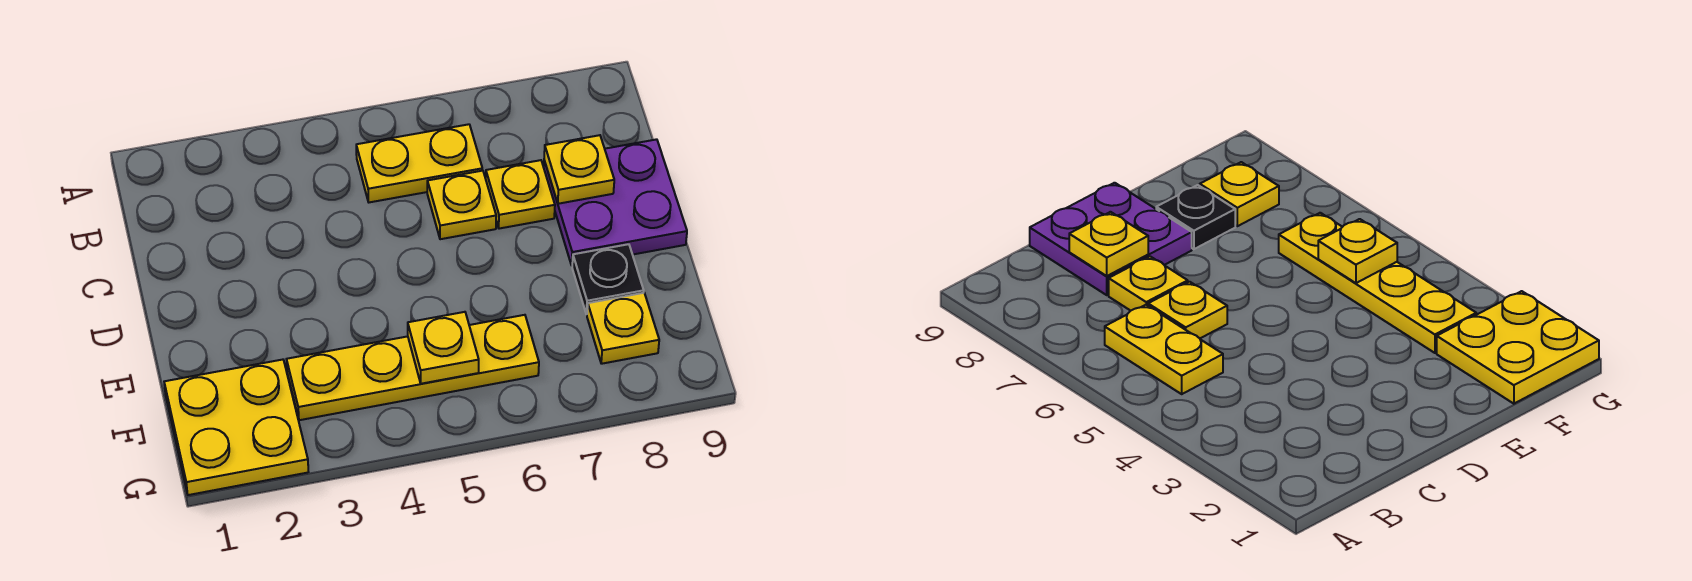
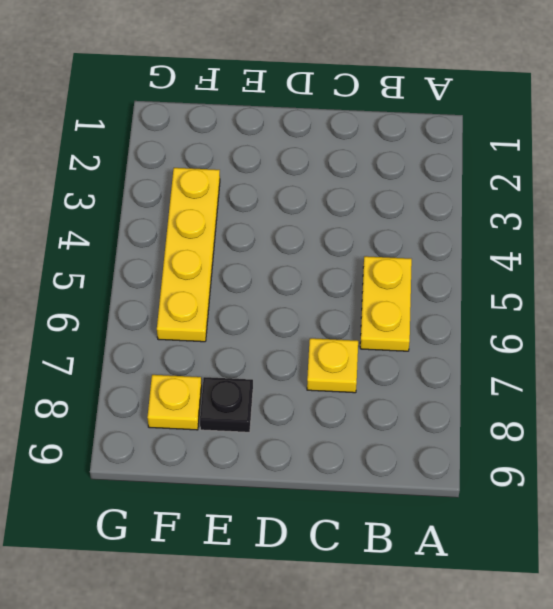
none -> yellow 1x1 plate [427,171,496,239]
none -> purple 2x2 plate [544,139,687,265]

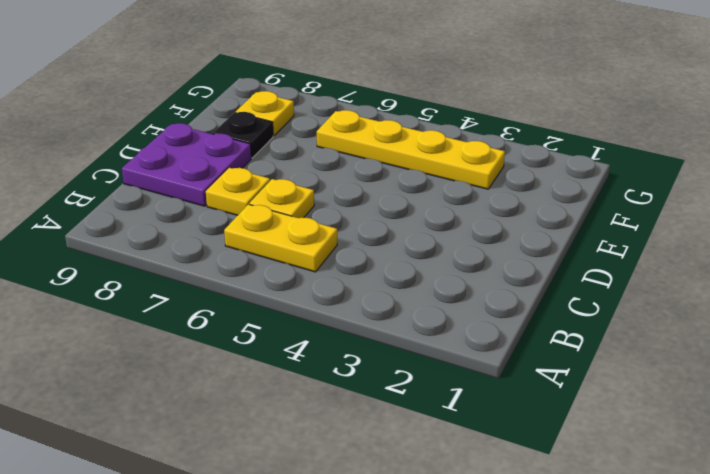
none -> yellow 2x2 plate [164,360,308,495]
none -> yellow 1x1 plate [544,135,614,204]

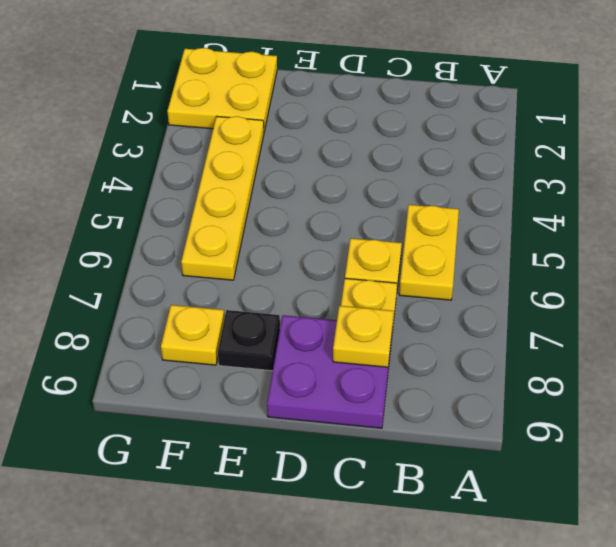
none -> yellow 1x1 plate [408,312,479,384]

